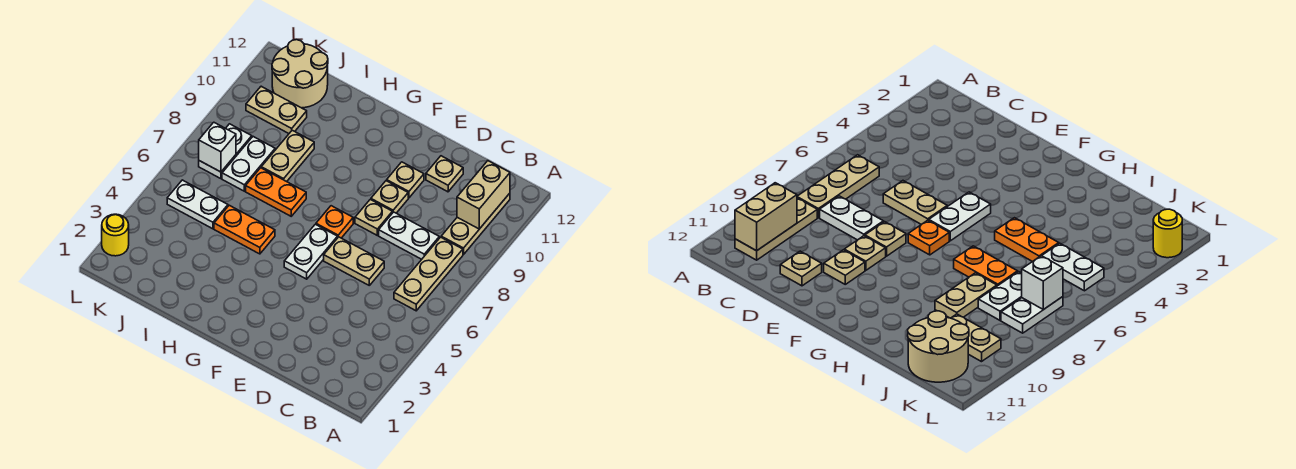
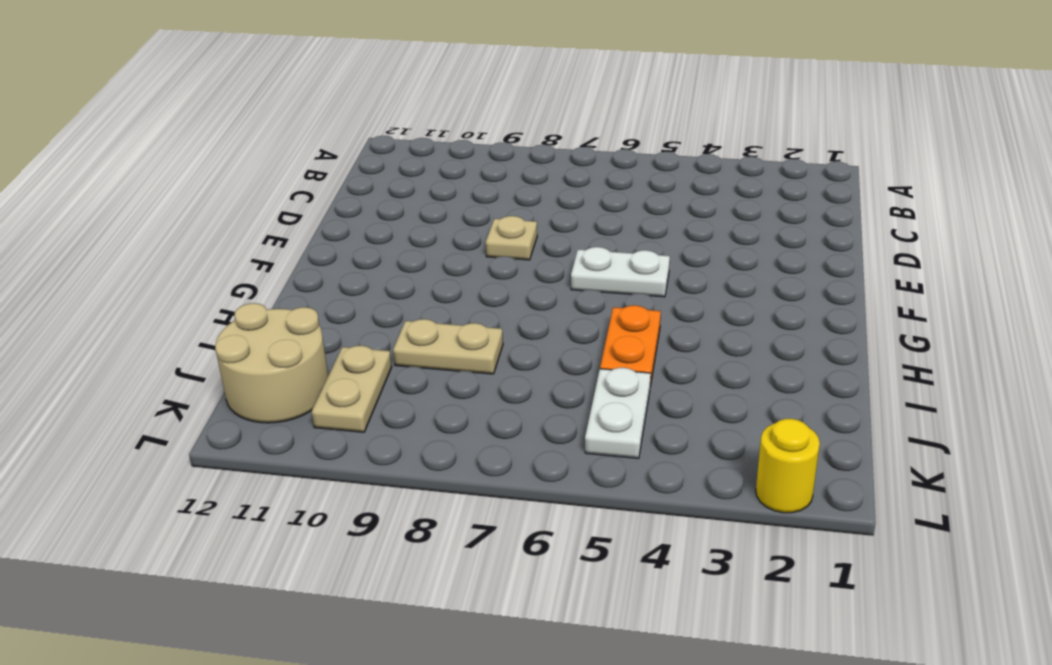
none -> tan 1x3 plate [394,237,463,311]
none -> tan 1x3 plate [441,193,510,255]
none -> white 1x2 plate [379,212,439,259]

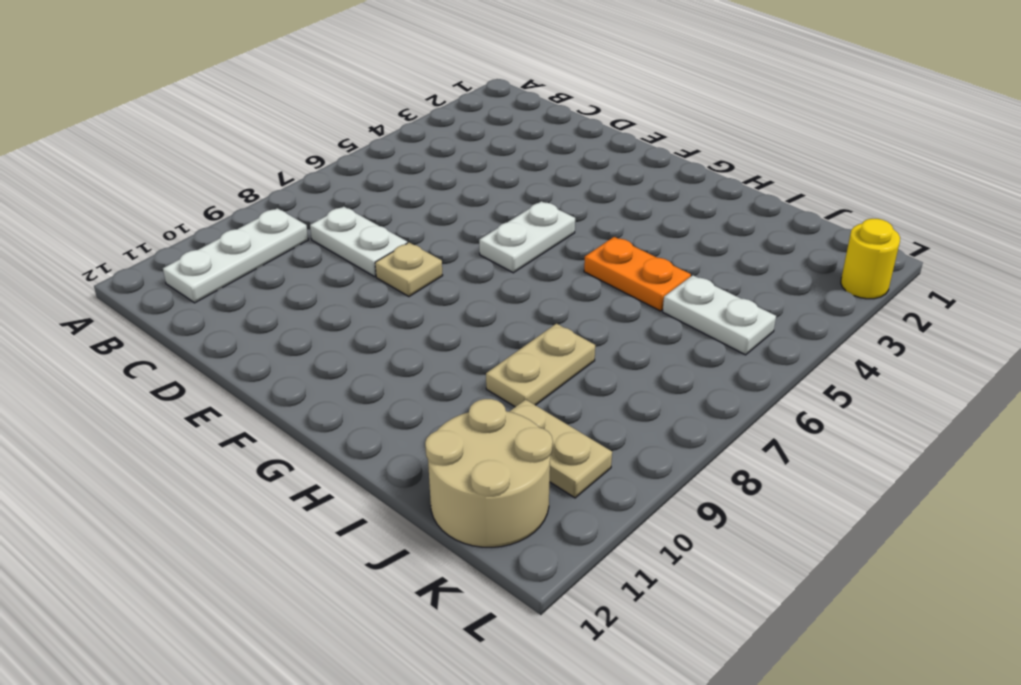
white 1x3 plate [163,208,308,303] -> tan 1x3 plate [441,193,510,255]
none -> tan 1x3 plate [394,237,463,311]
none -> tan 1x2 plate [324,237,384,285]
none -> tan 1x1 plate [426,156,463,192]

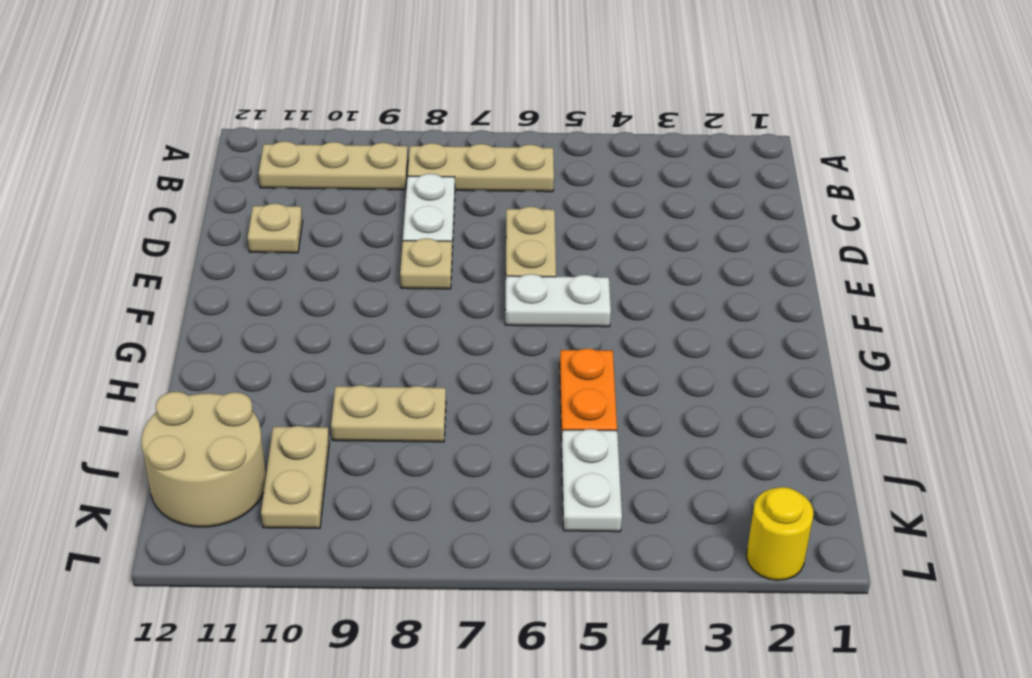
none -> tan 1x1 plate [371,181,408,213]
none -> tan 1x1 plate [387,162,424,198]
none -> orange 1x1 plate [316,206,353,238]

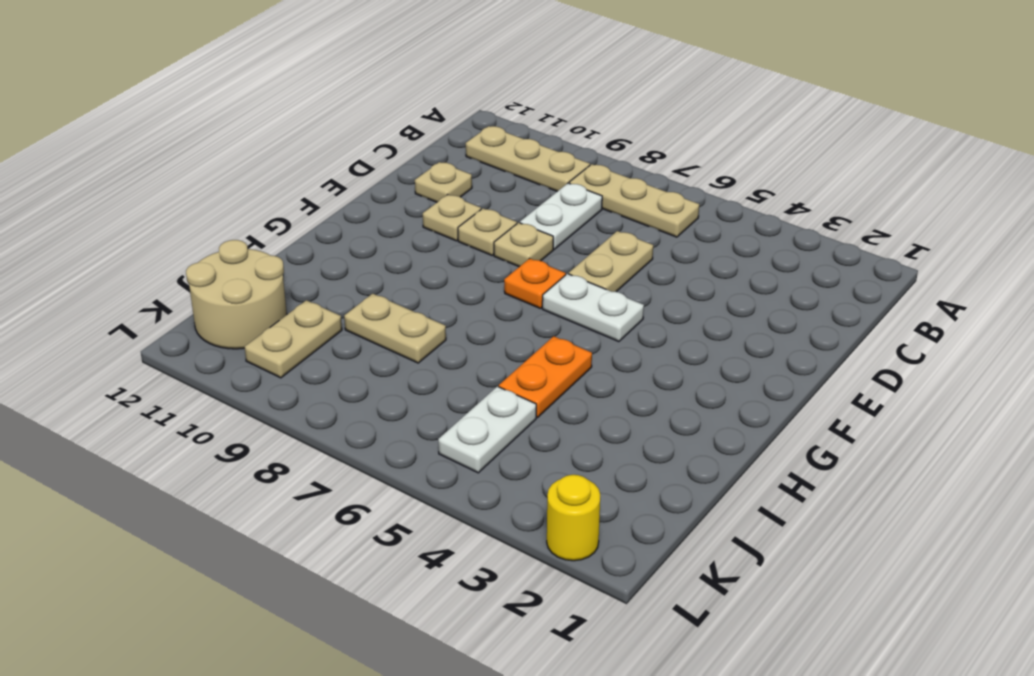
none -> orange 1x2 plate [246,168,306,216]
none -> white 1x2 plate [222,137,275,191]
none -> white 1x2 plate [199,124,252,179]

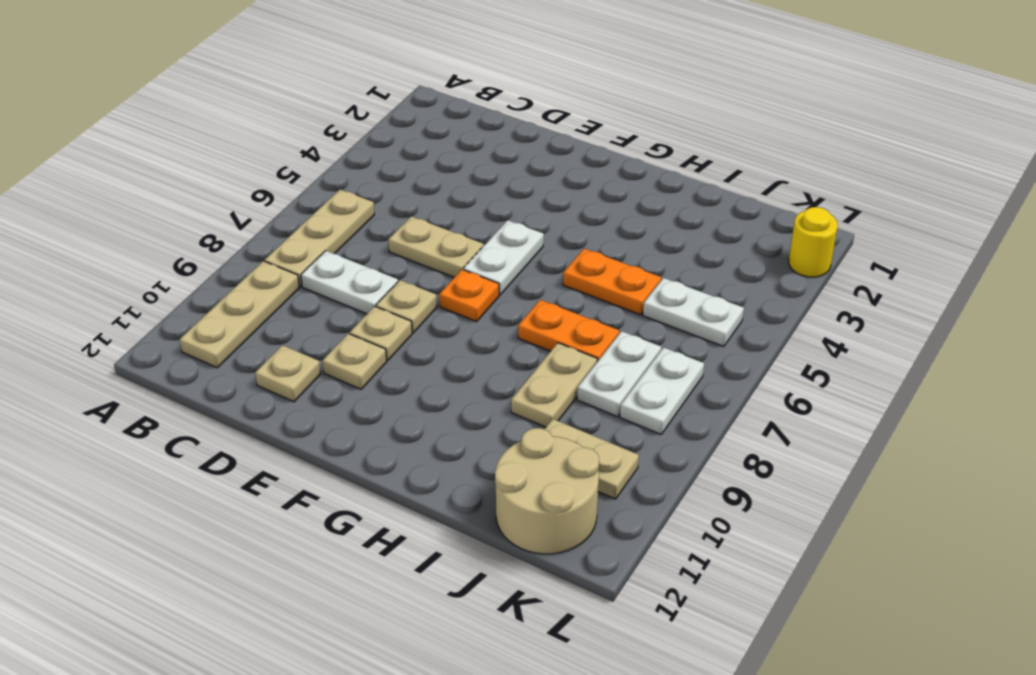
none -> tan 1x2 brick [457,161,510,229]
none -> white 1x1 brick [199,122,236,172]

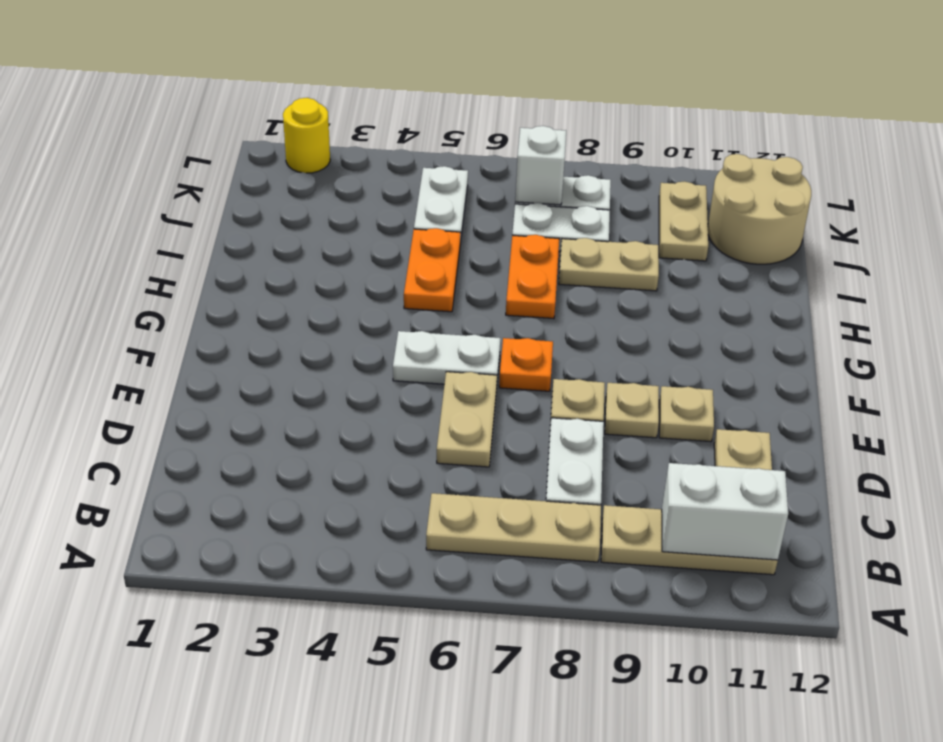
white 1x2 brick [662,463,788,560] -> tan 1x2 brick [457,161,510,229]

